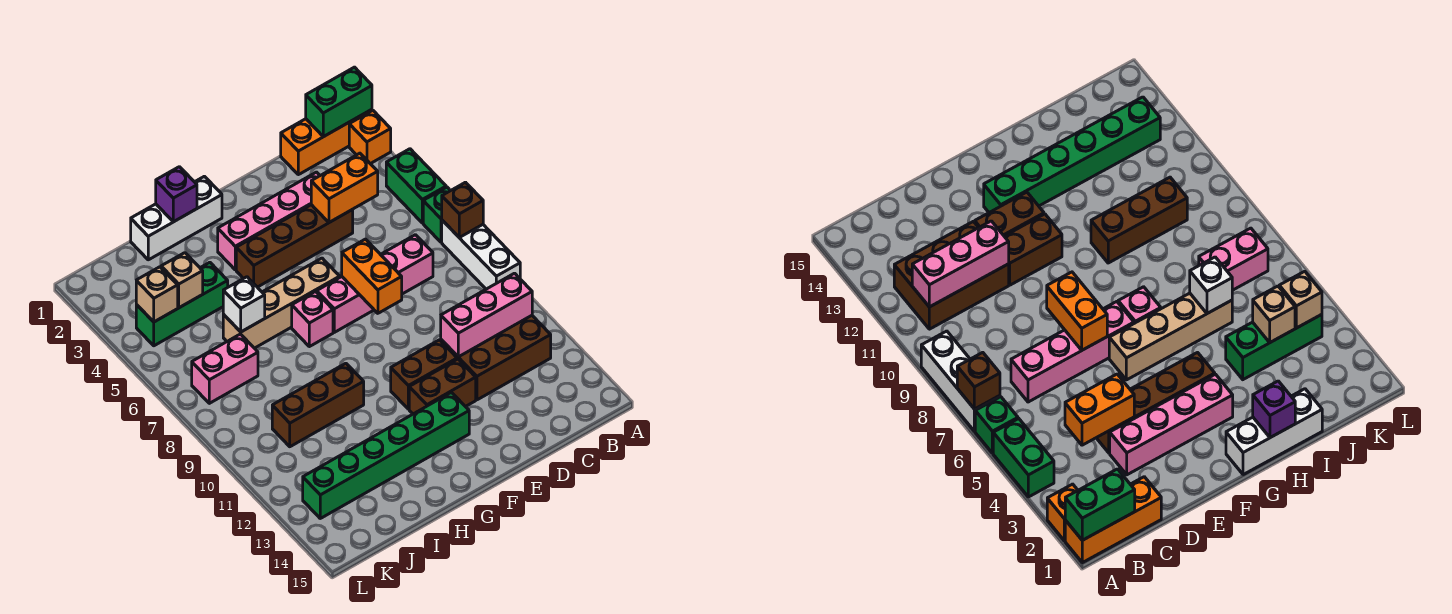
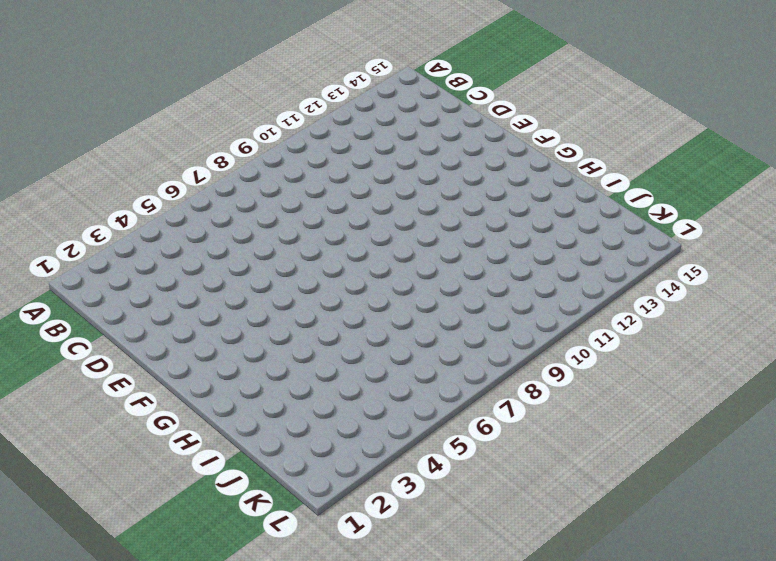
none -> orange 1x3 brick [281,110,372,175]
none -> orange 1x1 brick [349,111,391,164]
none -> green 1x2 brick [386,149,446,223]

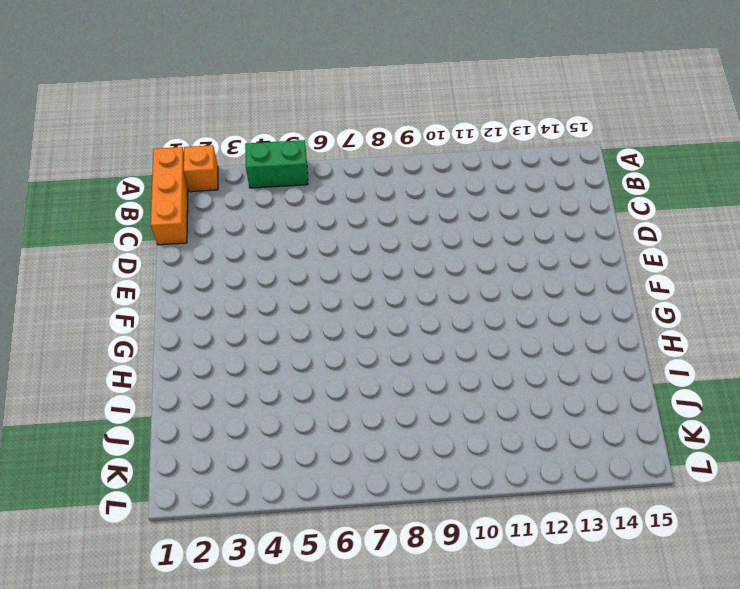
none -> green 1x1 brick [423,187,450,242]
none -> white 1x3 brick [442,220,520,289]
none -> brown 2x3 brick [441,316,551,400]

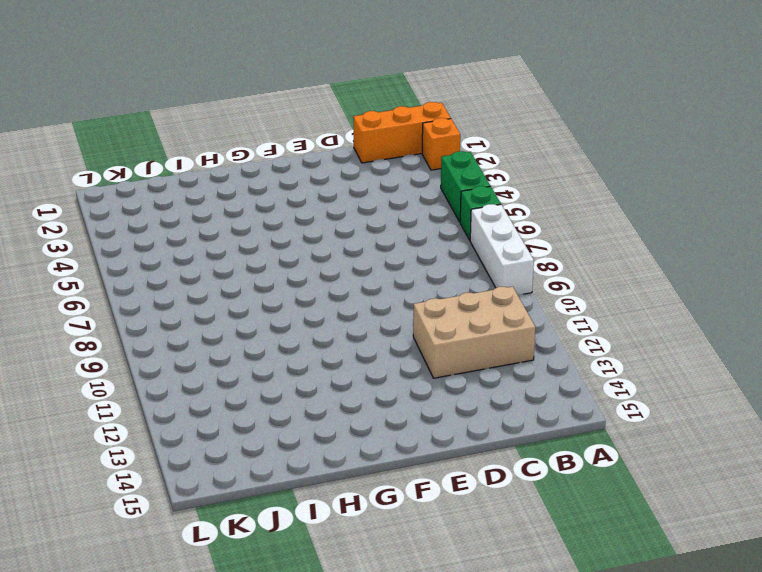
tan 2x3 brick [413,286,535,378] -> brown 2x3 brick [441,316,551,400]
none -> pink 1x4 brick [317,235,433,332]
none -> pink 1x4 brick [218,172,320,270]
none -> brown 1x4 brick [236,205,353,287]

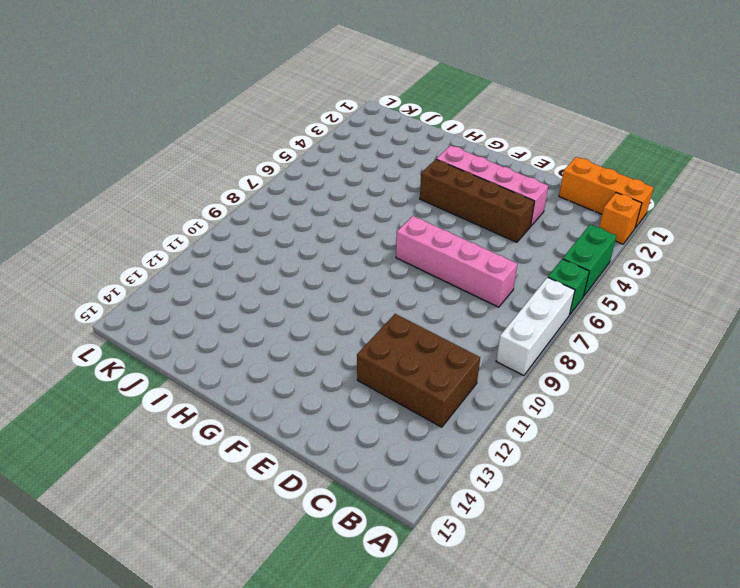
none -> brown 1x2 brick [391,340,457,409]
none -> brown 1x2 brick [409,359,476,414]
none -> tan 1x4 brick [223,258,340,348]

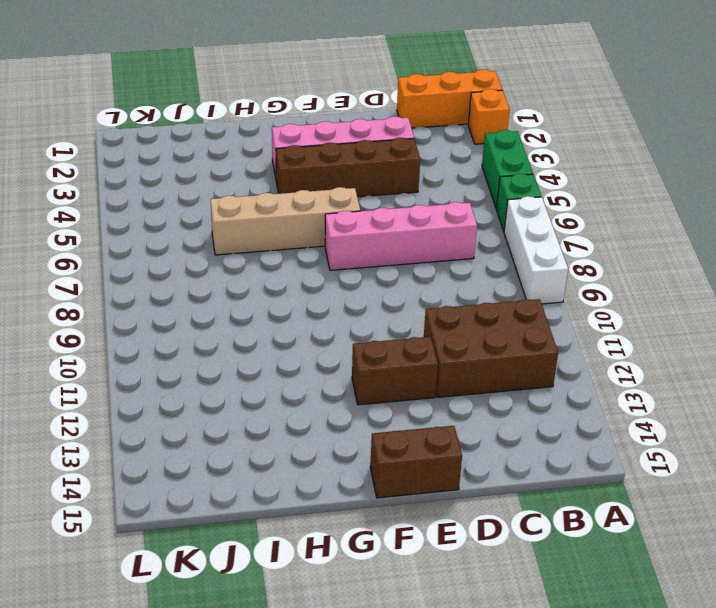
brown 1x2 brick [370,426,462,498] -> brown 1x2 brick moved to [391,340,457,409]
none -> green 1x6 brick [303,392,469,518]
none -> white 1x3 brick [131,176,222,260]
none -> pink 1x1 brick [292,292,333,347]

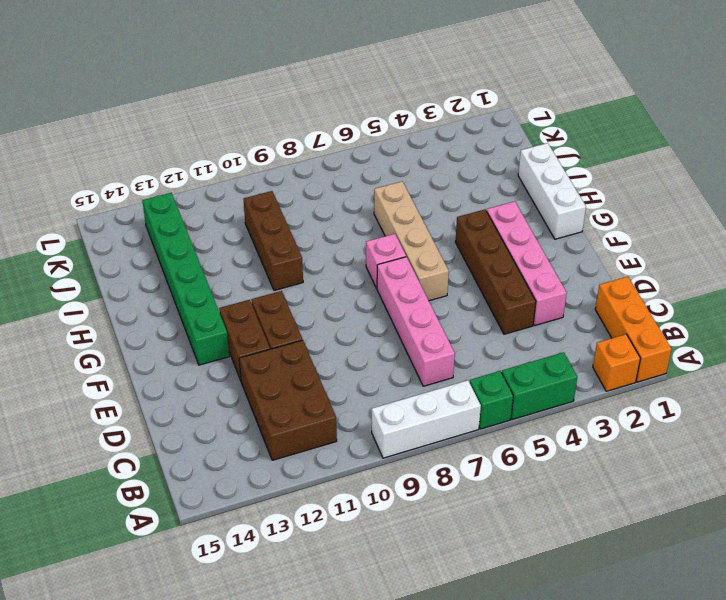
none -> green 1x3 brick [136,262,228,346]
none -> pink 1x2 brick [192,334,258,403]
none -> green 1x2 brick [306,67,372,137]

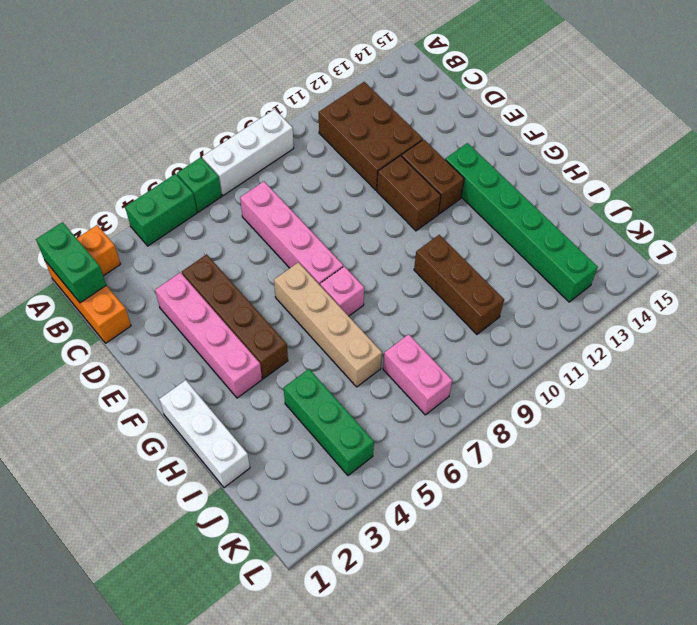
none -> brown 1x1 brick [442,182,483,237]
none -> pink 1x3 brick [441,273,532,357]
none -> orange 1x2 brick [311,153,378,222]

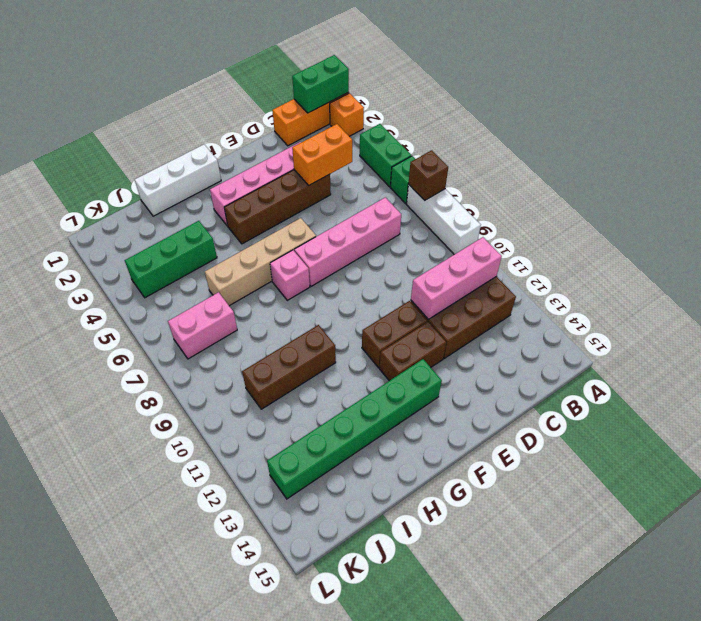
none -> orange 1x2 brick [342,239,402,313]
none -> purple 1x1 brick [156,167,197,222]
none -> white 1x1 brick [223,277,265,332]

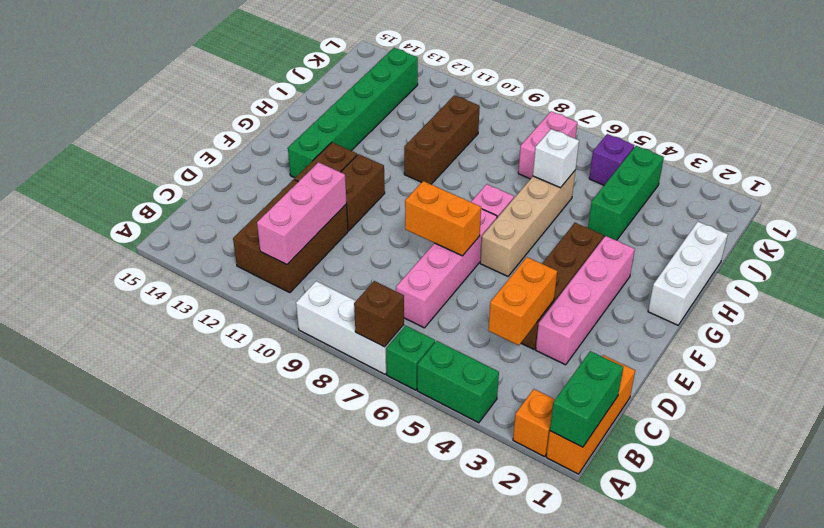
purple 1x1 brick [589,134,634,185] -> purple 1x1 brick moved to [156,167,197,222]
none -> tan 1x1 brick [161,253,203,308]
none -> tan 1x1 brick [136,267,178,322]

